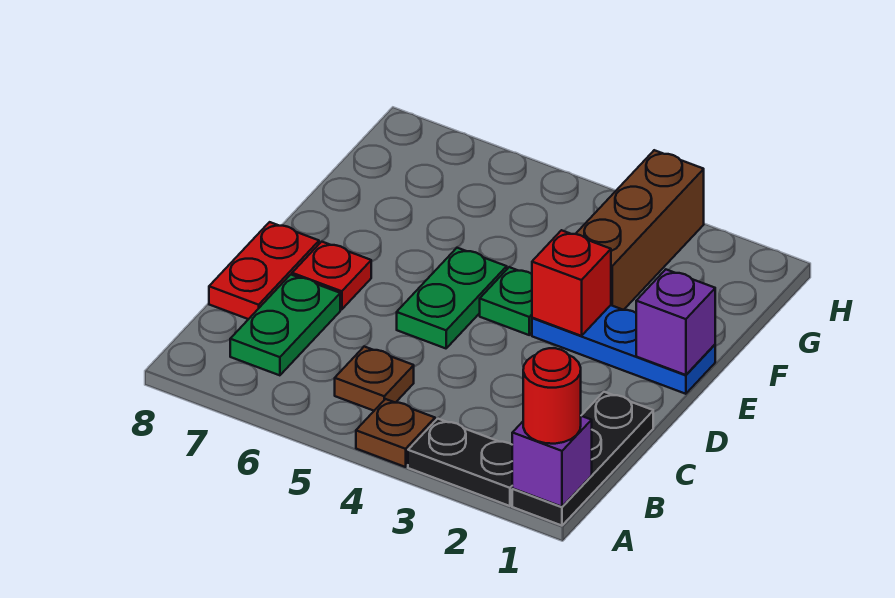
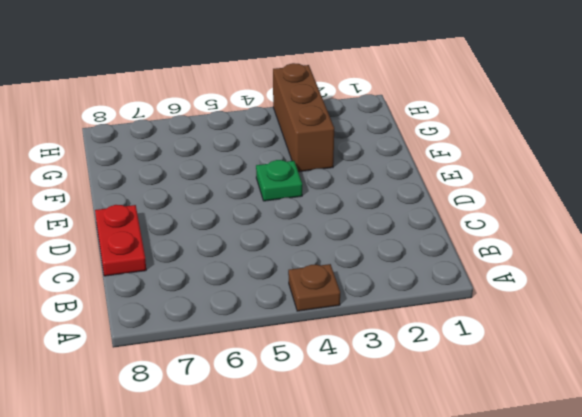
none -> black 1x3 plate [512,392,653,526]
none -> black 1x2 plate [408,419,513,506]
none -> brown 1x1 plate [335,347,414,411]

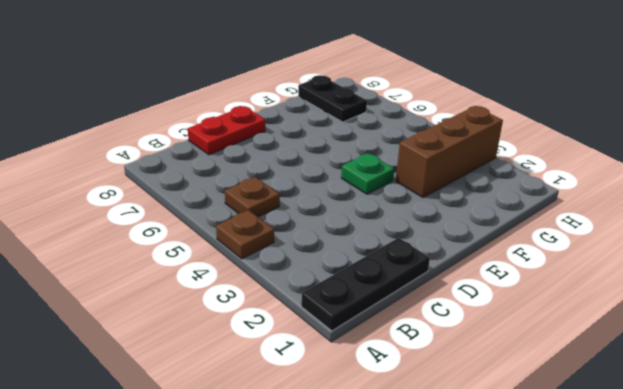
black 1x2 plate [298,75,367,122] -> black 1x2 plate moved to [408,419,513,506]
none -> green 1x2 plate [230,275,340,375]
none -> green 1x2 plate [397,248,507,348]
none -> red 1x1 plate [292,242,371,310]

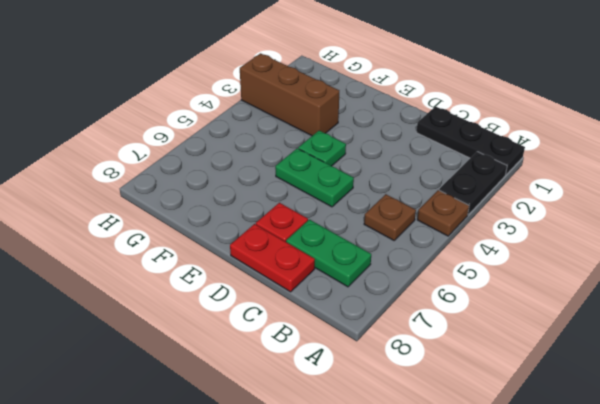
none -> blue 1x3 plate [532,305,715,394]
none -> purple 1x1 brick [512,416,592,507]
none -> purple 1x1 brick [636,270,715,375]

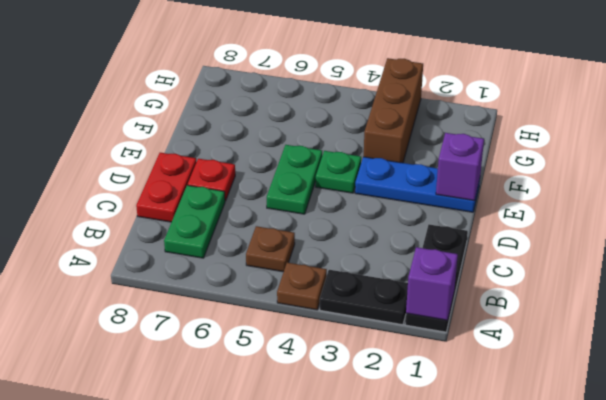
none -> red 1x1 brick [532,230,611,336]
none -> red 1x1 round brick [523,348,581,444]

